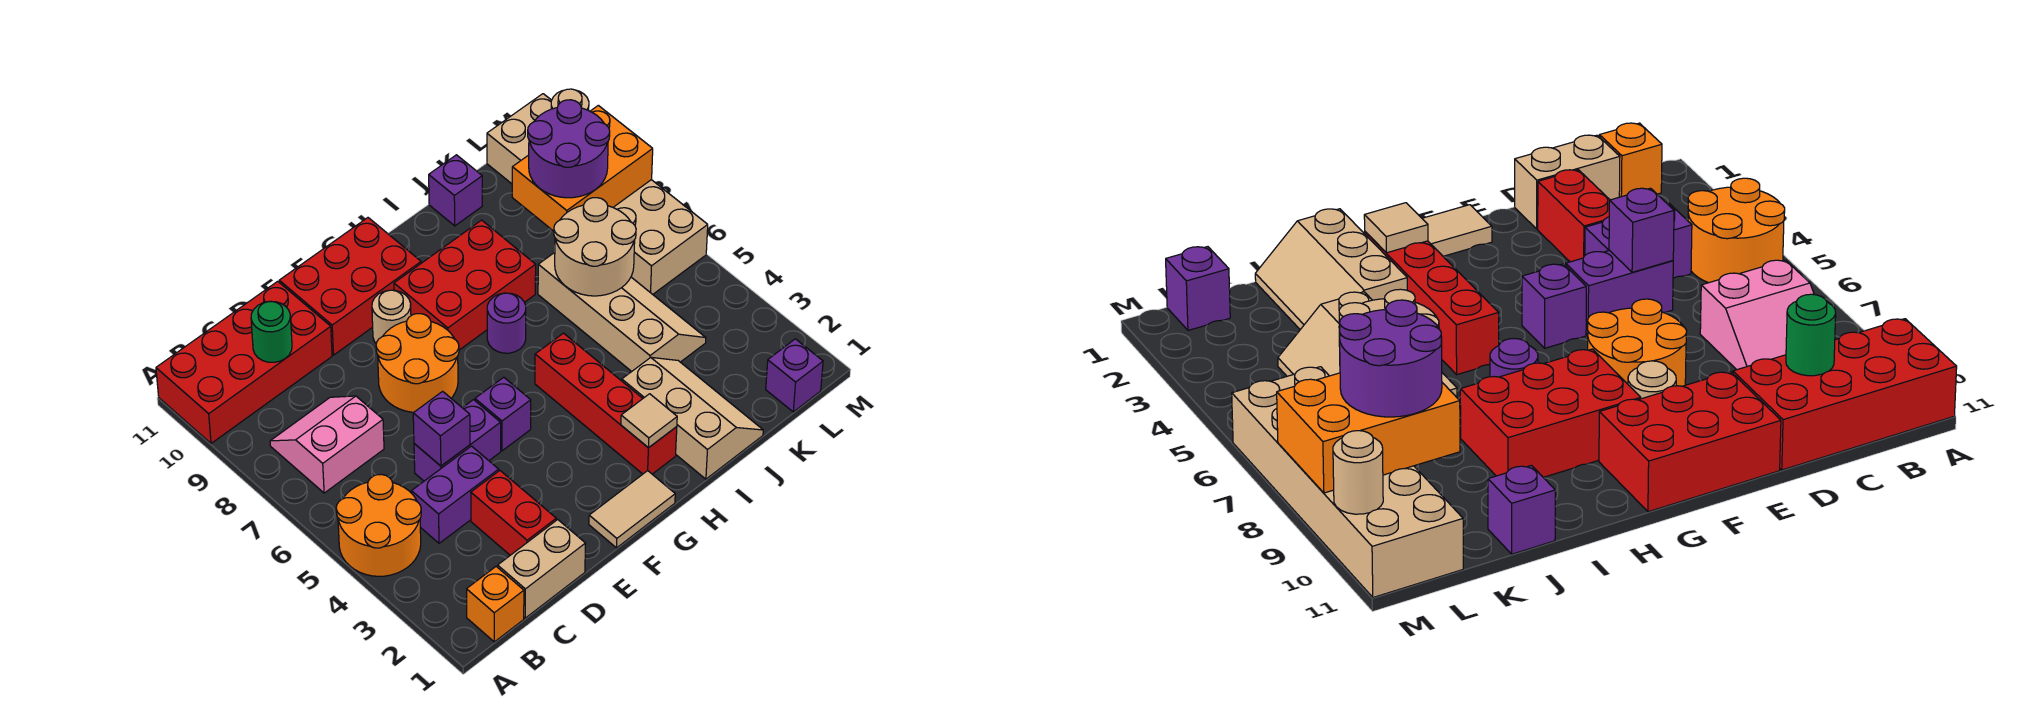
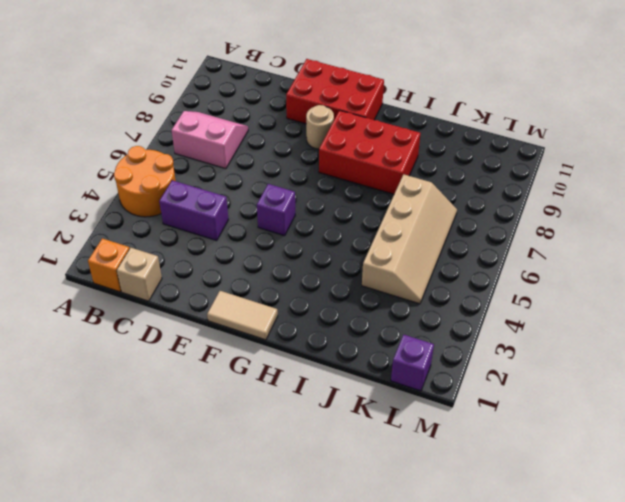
tan 1x1 brick [117,248,162,301] -> tan 1x2 brick [498,520,586,618]
none -> red 2x4 brick [156,281,332,443]
none -> red 1x2 brick [471,471,556,555]
none -> purple 1x2 brick [414,400,501,481]

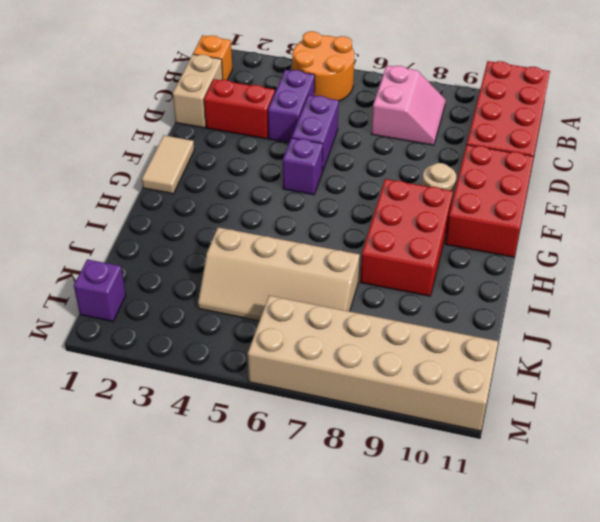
none -> orange 2x2 round brick [376,314,459,412]
none -> red 1x4 brick [535,333,677,474]
none -> purple 1x1 round brick [487,293,526,353]

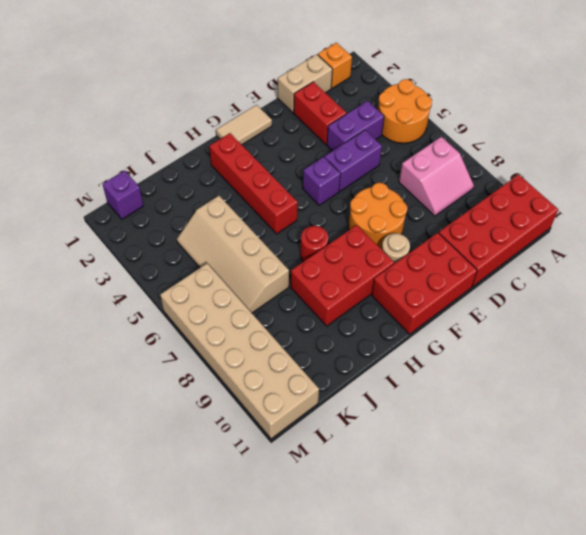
red 1x1 round brick [300,226,328,262] -> purple 1x1 round brick [487,293,526,353]
none -> tan 2x3 slope [622,357,763,479]
none -> purple 1x1 brick [429,155,482,226]
none -> green 1x1 round brick [251,301,292,362]

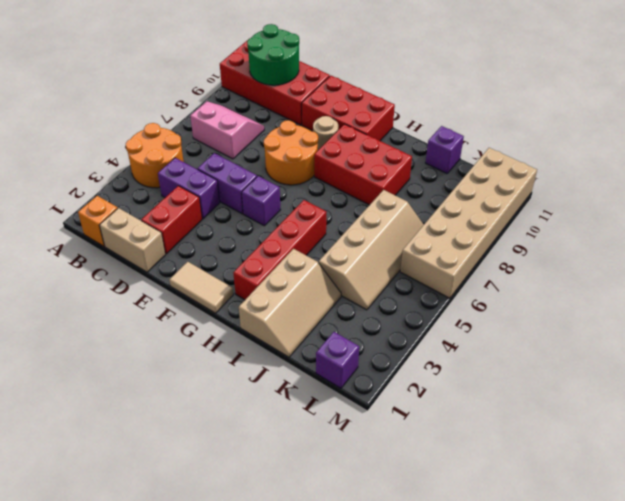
green 2x2 round brick [247,24,299,85] -> green 1x1 round brick [251,301,292,362]
none -> purple 1x1 round brick [487,293,526,353]
none -> purple 1x1 brick [413,391,470,466]
none -> tan 1x1 tile [621,394,677,448]

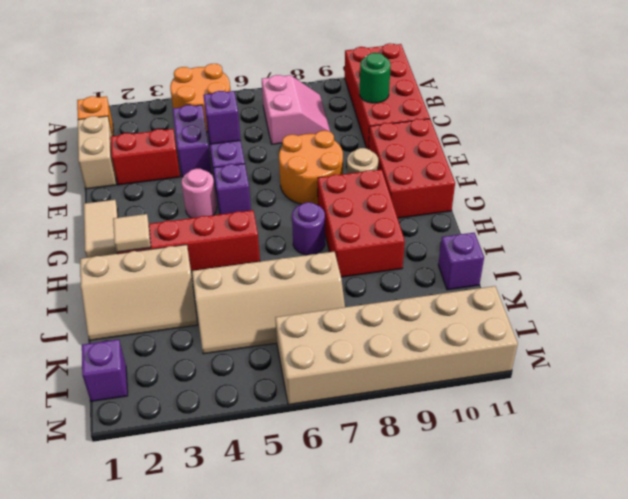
pink 1x1 round brick [182,169,217,218] -> none
none -> tan 2x2 round brick [554,198,636,296]
none -> orange 2x3 brick [512,105,653,231]
none -> tan 1x1 round brick [551,89,589,110]

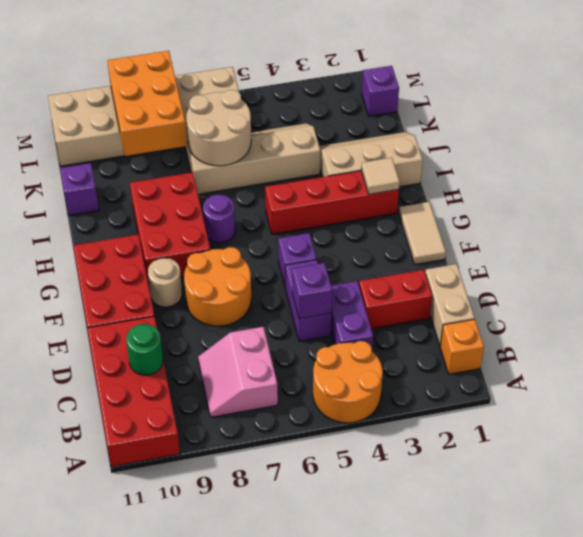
none -> tan 1x1 round brick [551,89,589,110]
none -> purple 2x2 round brick [528,100,610,198]

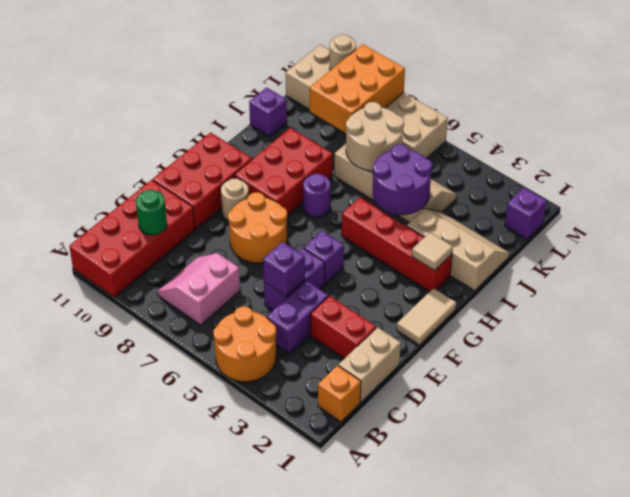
purple 2x2 round brick [372,144,432,215] -> purple 2x2 round brick moved to [528,100,610,198]

